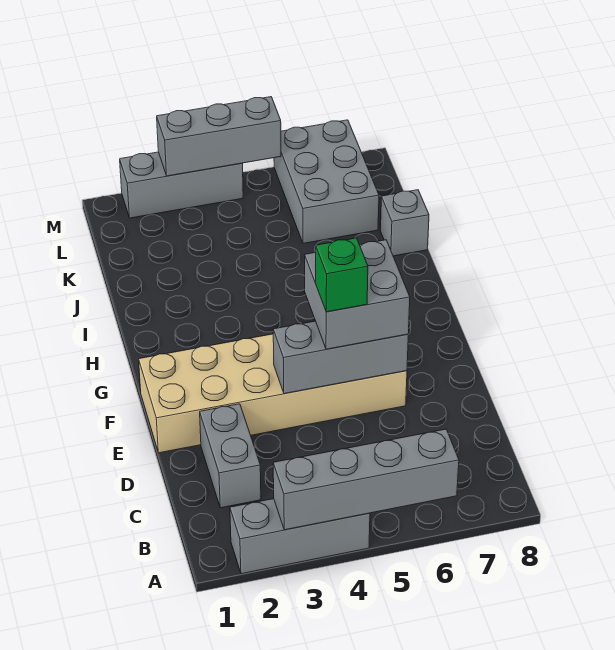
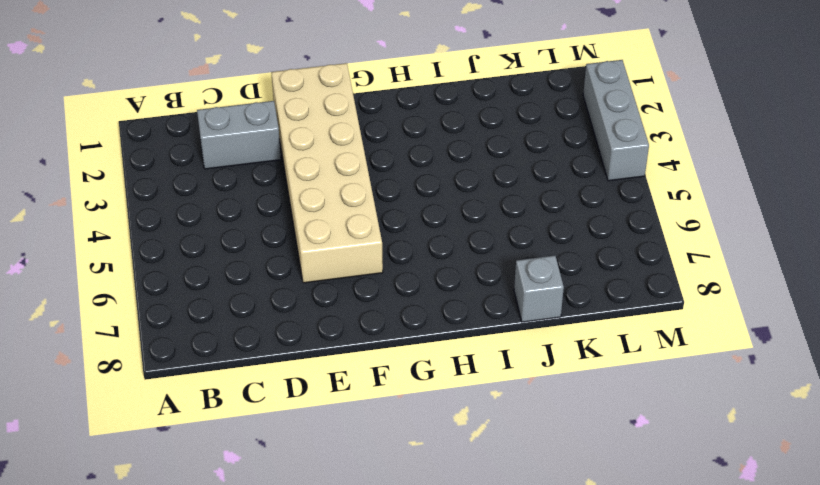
none -> grey 1x3 brick [230,499,370,574]
none -> grey 2x3 brick [274,120,379,244]

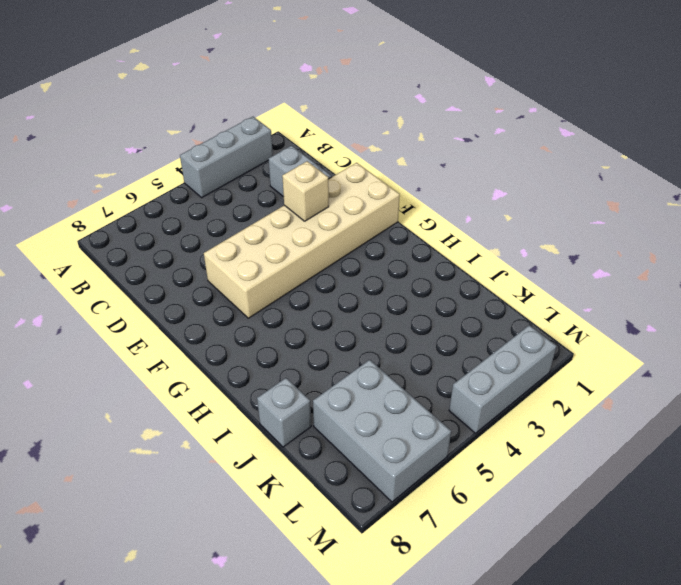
tan 1x1 brick [282,161,329,221] -> none
none -> grey 1x4 brick [273,429,459,530]
none -> grey 1x3 brick [273,321,408,394]

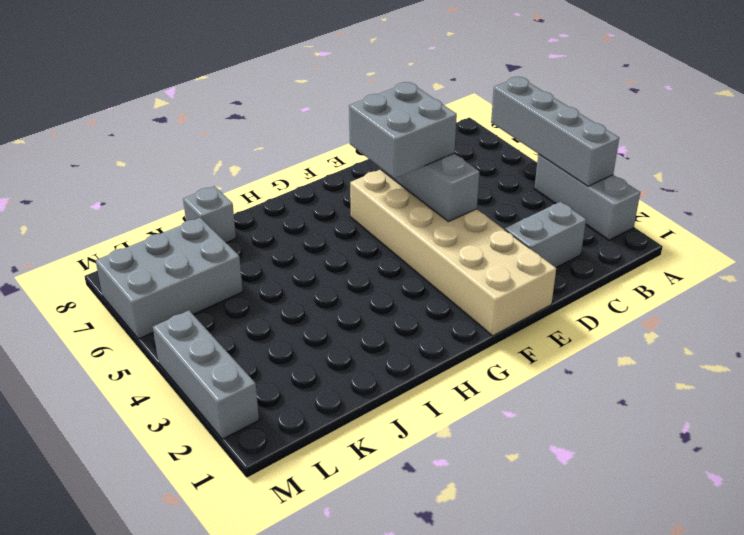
none -> grey 1x3 brick [157,97,281,176]
none -> green 1x1 brick [316,238,368,312]

